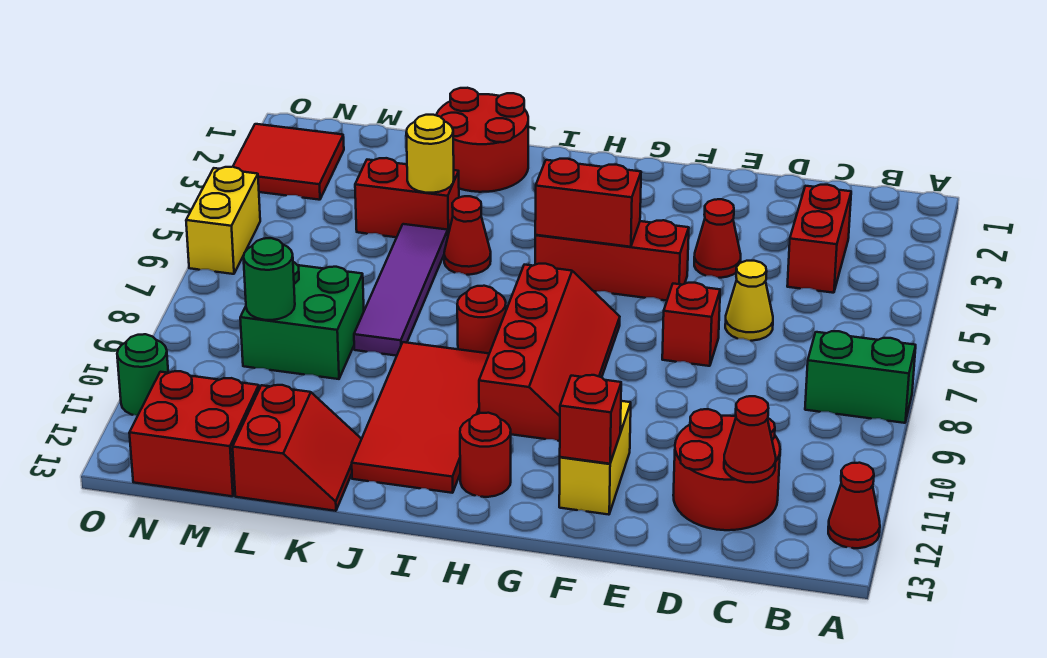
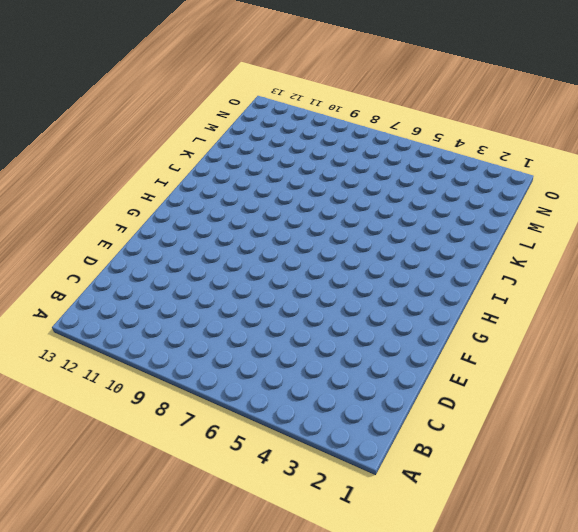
none -> green 1x2 brick [805,331,916,423]
none -> red 1x1 cone [828,463,880,548]
none -> red 1x2 brick [787,185,851,293]

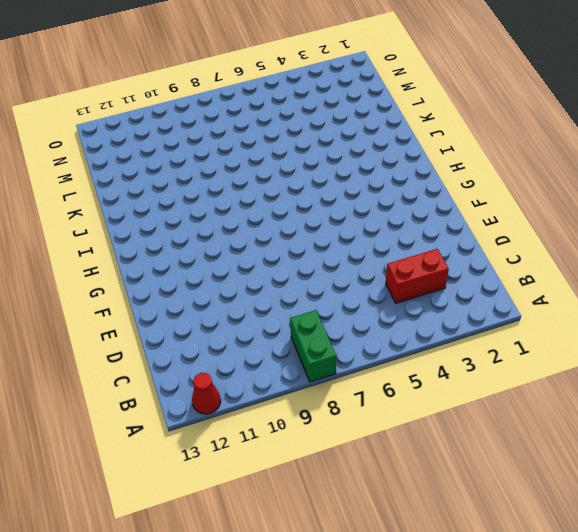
none -> red 2x2 round brick [673,409,780,530]
none -> yellow 1x1 cone [725,261,773,341]
none -> red 1x1 cone [694,199,741,278]

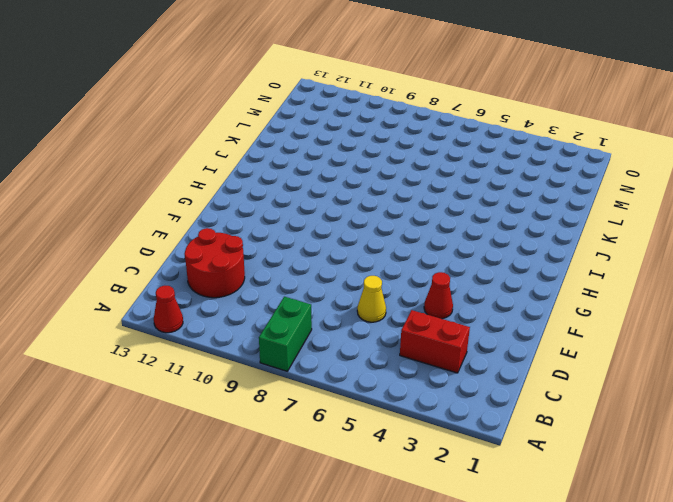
none -> red 1x1 brick [662,283,720,366]
none -> red 1x3 brick [535,220,689,301]
none -> yellow 1x2 brick [559,401,631,515]

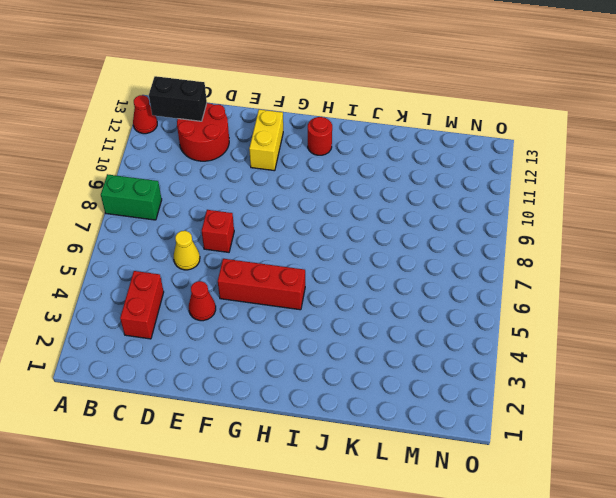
black 1x2 brick [149,76,207,121] -> red 1x1 cone [724,396,776,482]
none -> red 2x4 slope [479,264,620,441]
none -> red 1x1 round brick [457,286,506,353]
none -> red 2x4 tile [352,342,489,493]

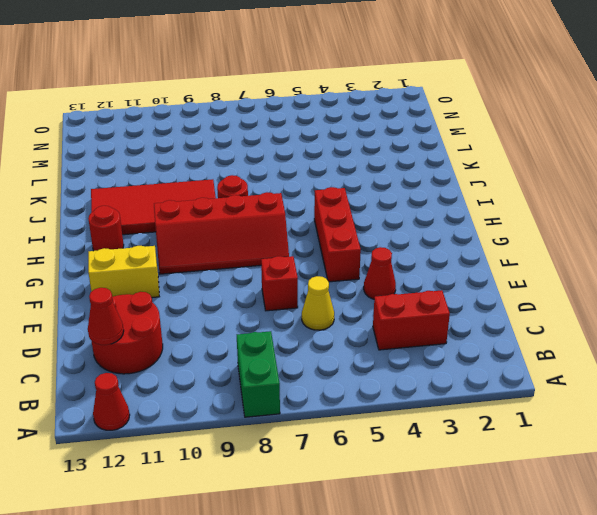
none -> red 2x2 round brick [436,88,528,192]
none -> red 1x1 cone [444,196,491,275]
none -> red 1x2 brick [355,158,459,237]

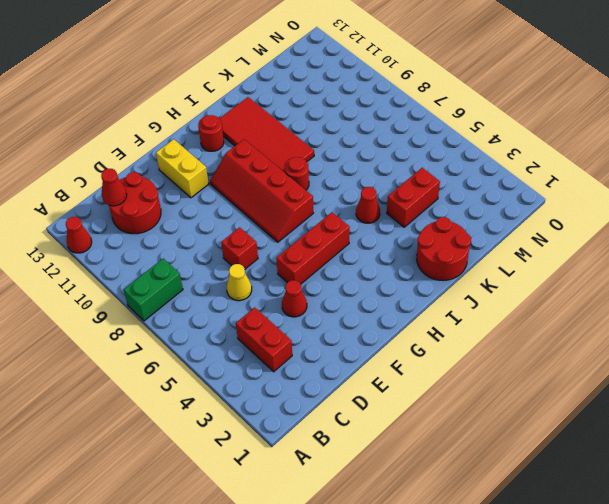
none -> purple 1x4 tile [354,224,448,356]
none -> red 2x2 slope [233,385,361,511]
none -> green 2x2 brick [240,262,364,379]

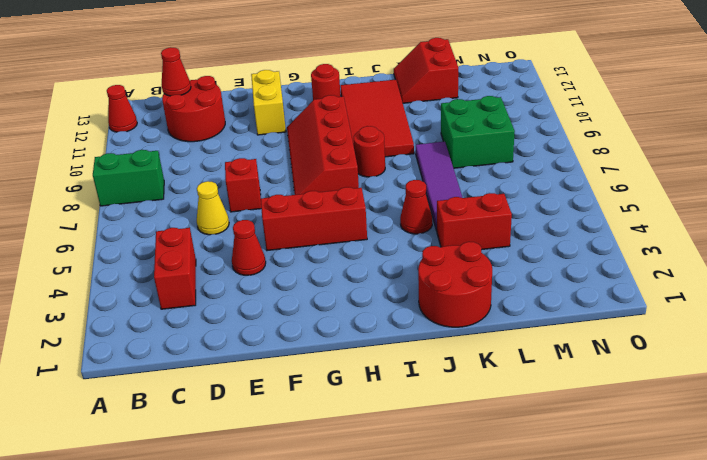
none -> red 2x2 brick [129,371,259,496]
none -> red 2x2 tile [233,124,344,200]
none -> yellow 1x2 brick [186,167,260,274]

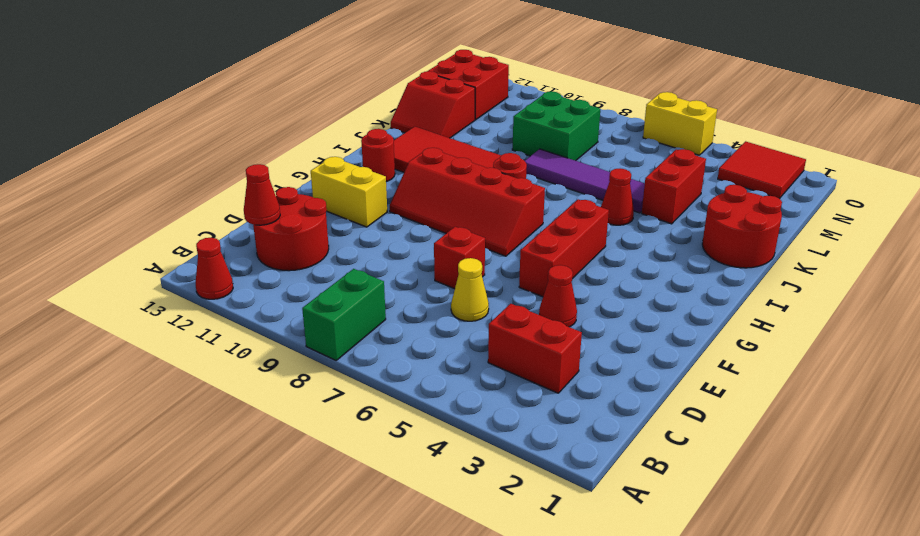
none -> green 1x1 round brick [117,334,168,416]
none -> red 1x1 brick [560,375,621,464]
none -> red 1x2 brick [535,159,641,247]

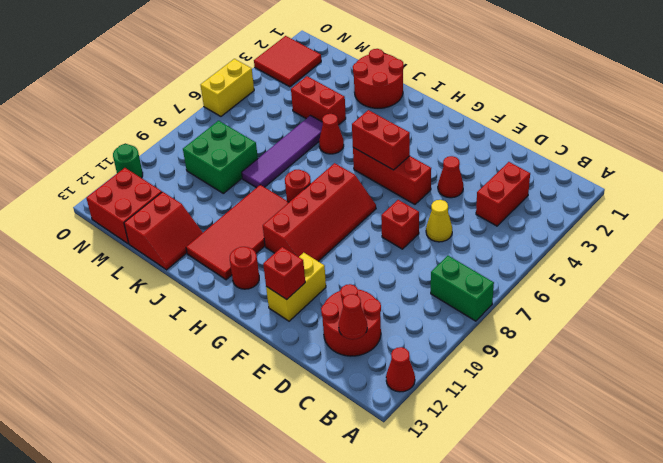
none -> yellow 1x1 round brick [406,115,454,193]
none -> green 1x1 round brick [244,238,295,320]

